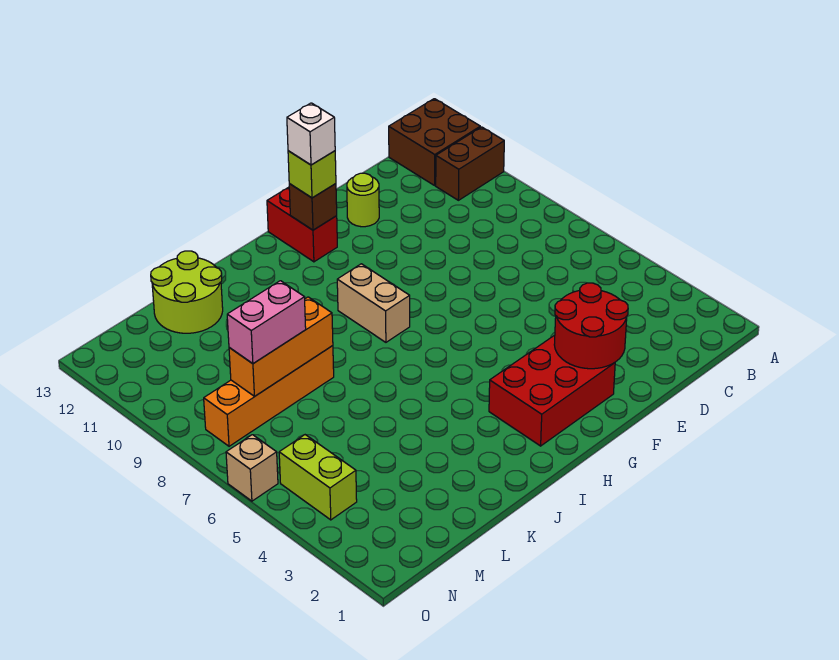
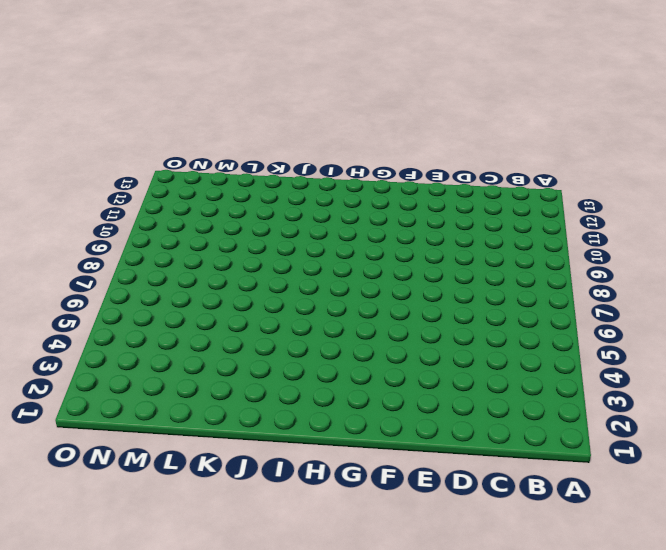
none -> brown 1x2 brick [436,127,504,200]
none -> brown 2x2 brick [389,99,480,185]
none -> lime 1x1 round brick [347,173,379,227]

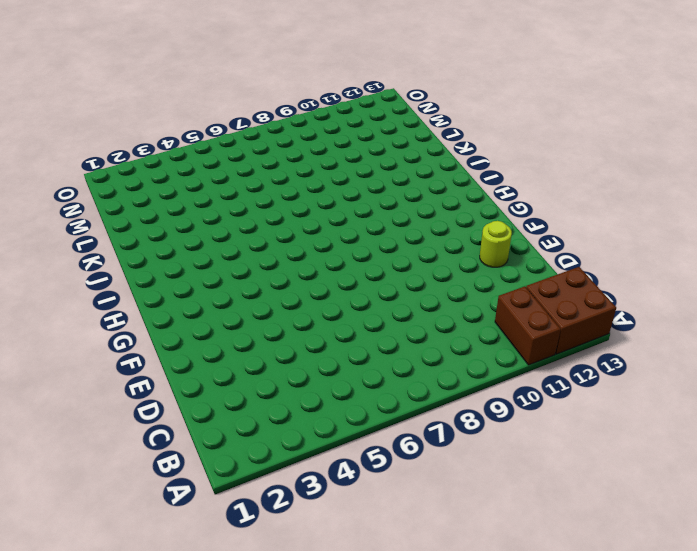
none -> red 2x3 brick [489,335,615,446]
none -> red 1x2 brick [267,187,337,262]
none -> tan 1x2 brick [337,264,410,342]

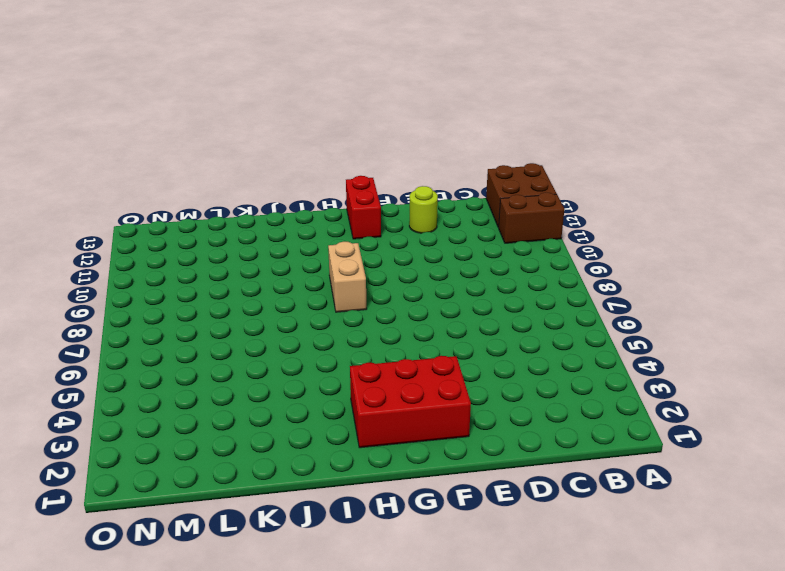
none -> orange 1x4 brick [204,346,334,446]
none -> lime 2x2 round brick [151,251,223,333]
none -> lime 1x2 brick [279,435,357,520]

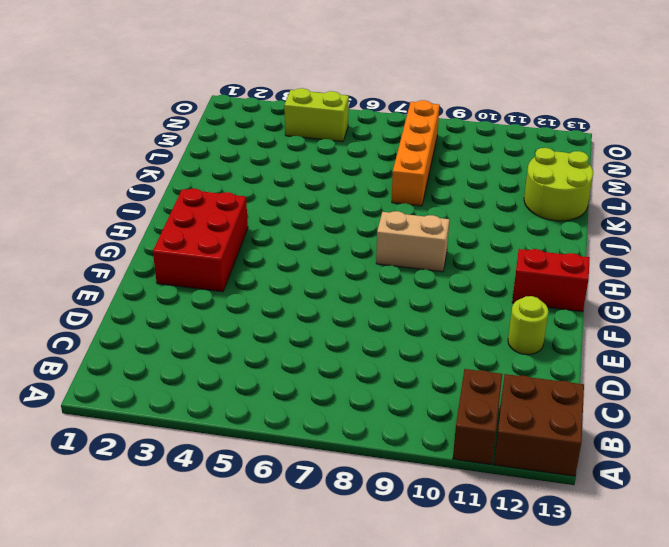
none -> tan 1x1 brick [226,435,278,501]
none -> red 2x2 round brick [554,283,628,369]
none -> brown 1x1 brick [289,184,337,230]

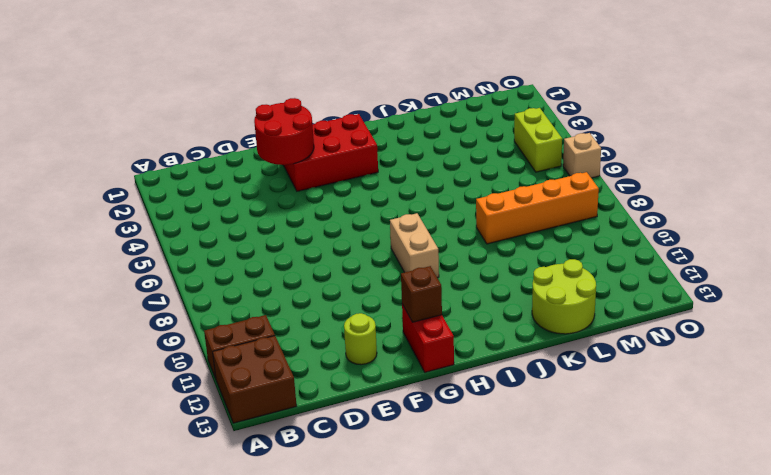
none -> orange 1x3 brick [229,297,333,396]
none -> lime 1x1 brick [288,151,336,198]
none -> pink 1x2 brick [227,281,306,364]

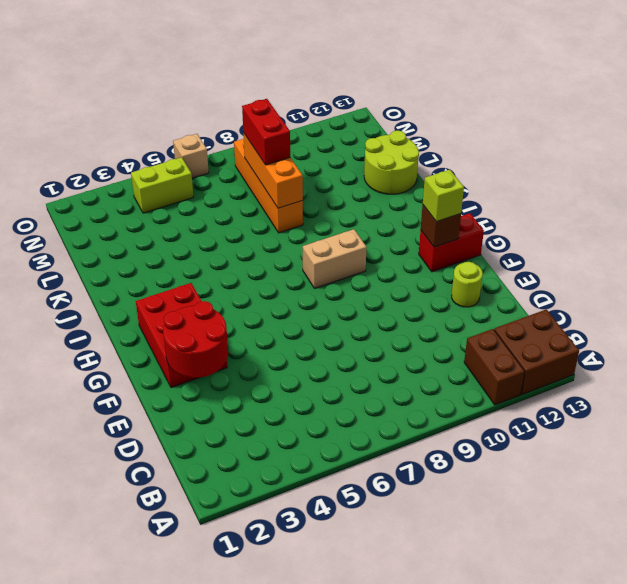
red 1x2 brick [242,99,290,165] -> pink 1x2 brick [227,281,306,364]
none -> white 1x1 brick [287,103,335,165]

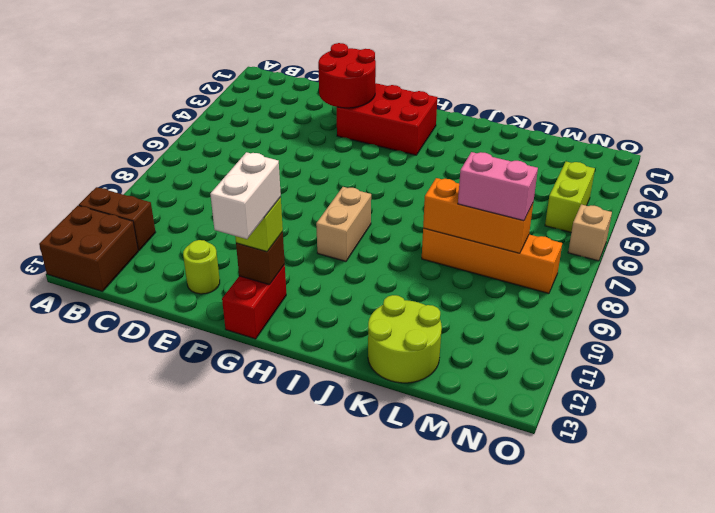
white 1x2 brick [210,152,281,239] -> white 1x1 brick [287,103,335,165]

